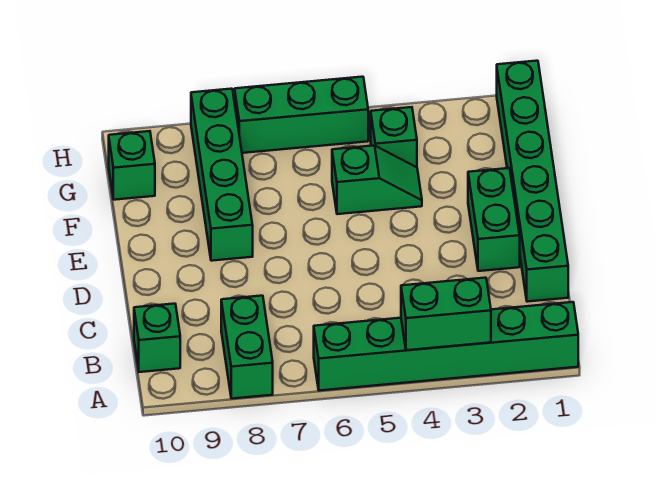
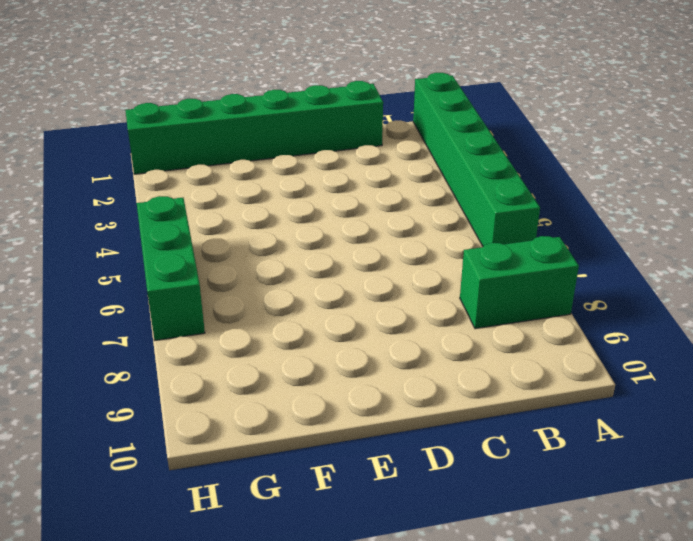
none -> green 1x1 brick [134,304,180,372]
none -> green 1x2 brick [468,168,520,271]

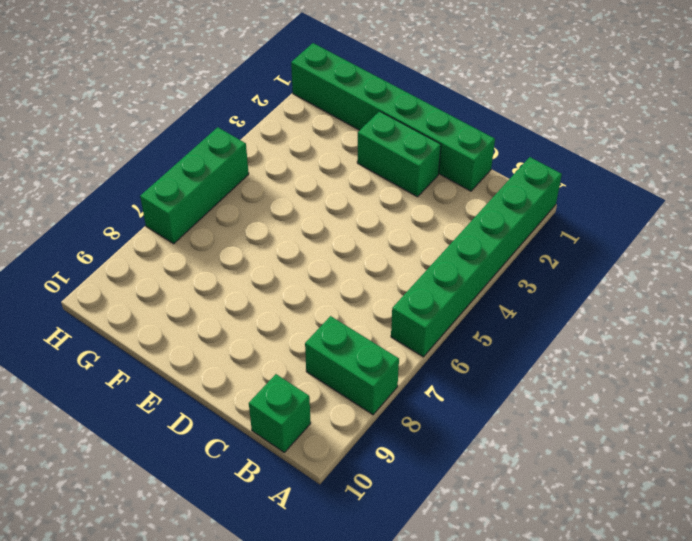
none -> green 1x4 brick [191,89,253,261]
none -> green 1x2 slope [332,146,422,214]

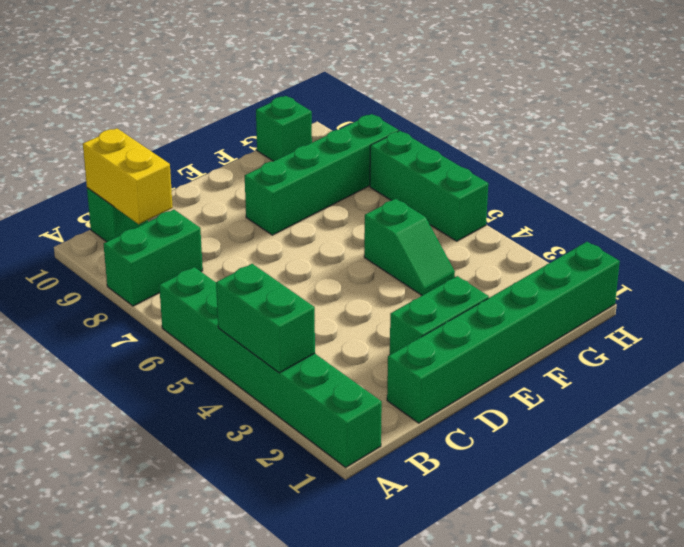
yellow 1x2 brick [83,128,173,224] -> none
none -> green 1x1 brick [371,107,417,167]

